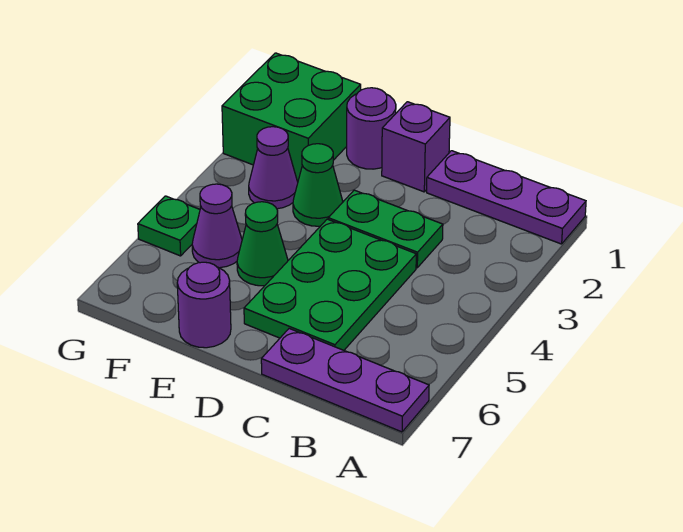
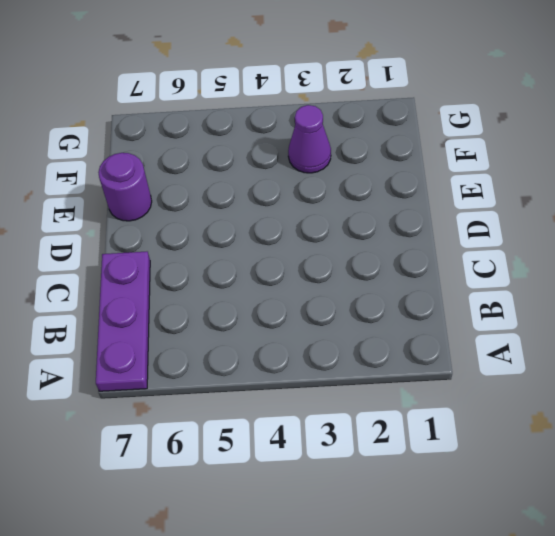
none -> purple 1x3 plate [427,151,586,244]
none -> green 1x2 plate [328,190,443,268]
none -> green 2x3 plate [244,219,416,350]

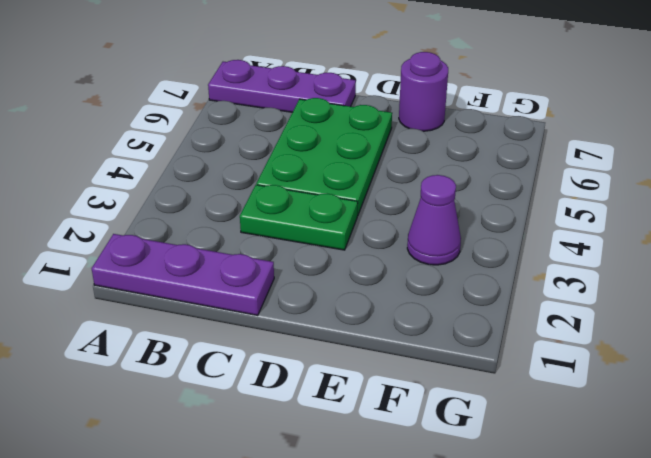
none -> purple 1x1 brick [382,102,450,192]
none -> purple 1x1 round brick [347,88,396,169]
none -> green 1x1 cone [293,144,343,226]

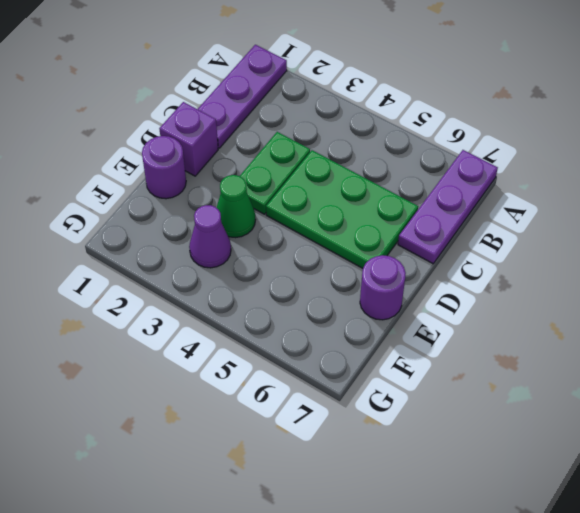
none -> green 1x1 cone [237,202,288,286]
none -> green 2x2 brick [222,53,361,182]
none -> purple 1x1 cone [192,184,242,268]

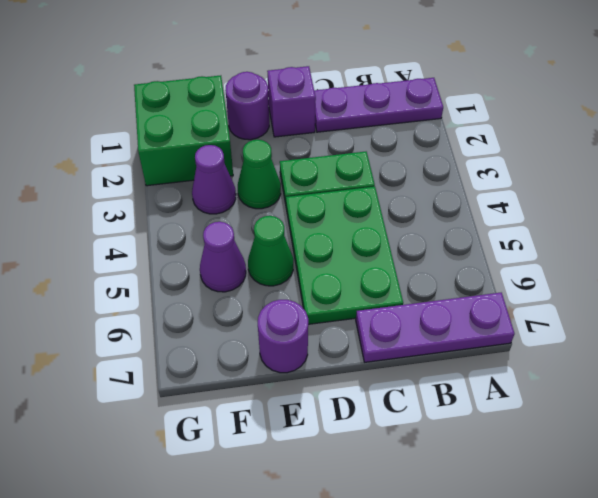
none -> green 1x1 plate [138,196,200,256]

